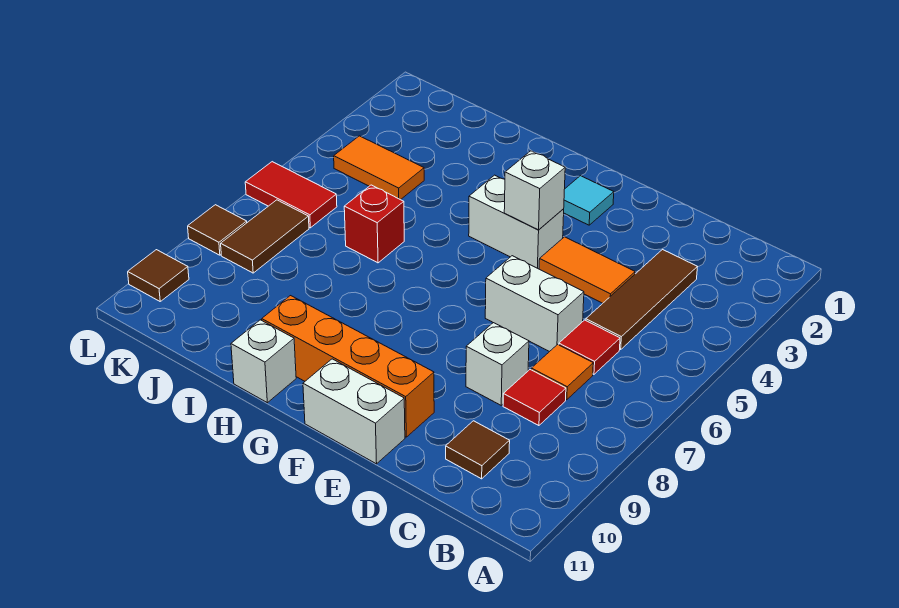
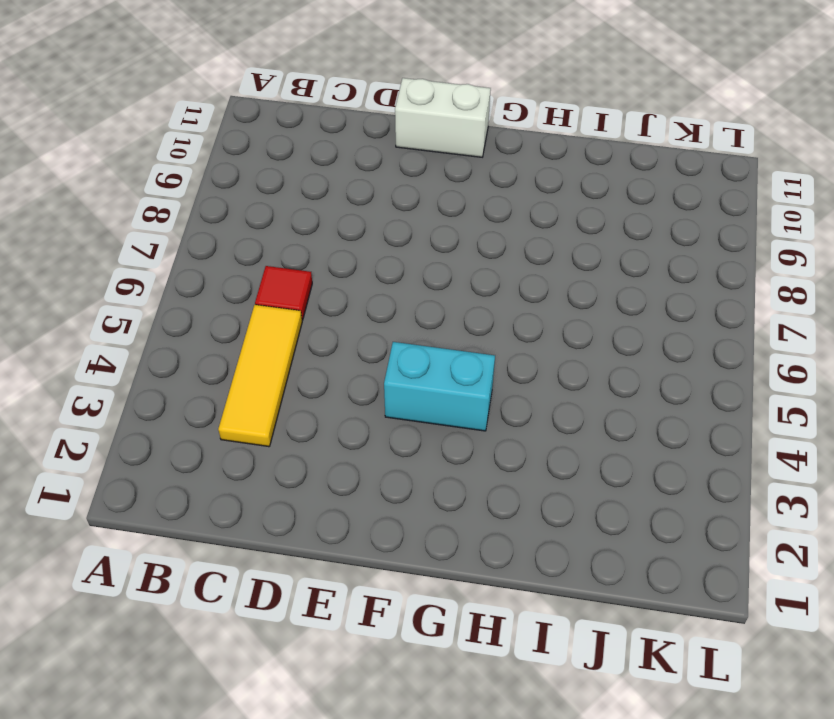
yellow 1x3 tile [218,305,302,447] -> brown 1x3 tile [586,250,697,350]
cyan 1x2 brick [384,342,495,431] -> white 1x2 brick [469,175,564,269]
none -> orange 1x1 tile [531,344,593,400]
none -> red 1x1 tile [503,370,566,426]
none -> brown 1x1 tile [446,421,510,479]

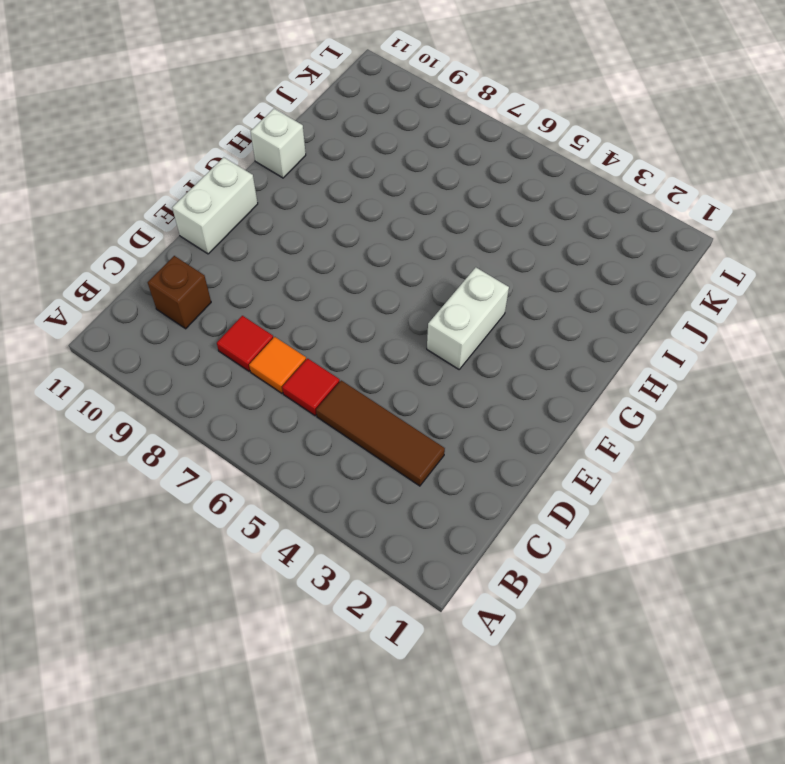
brown 1x1 brick [148,256,211,329] -> brown 1x1 tile [446,421,510,479]
none -> orange 1x2 tile [539,237,635,303]
none -> white 1x2 brick [485,256,584,352]
none -> white 1x1 brick [466,323,529,405]

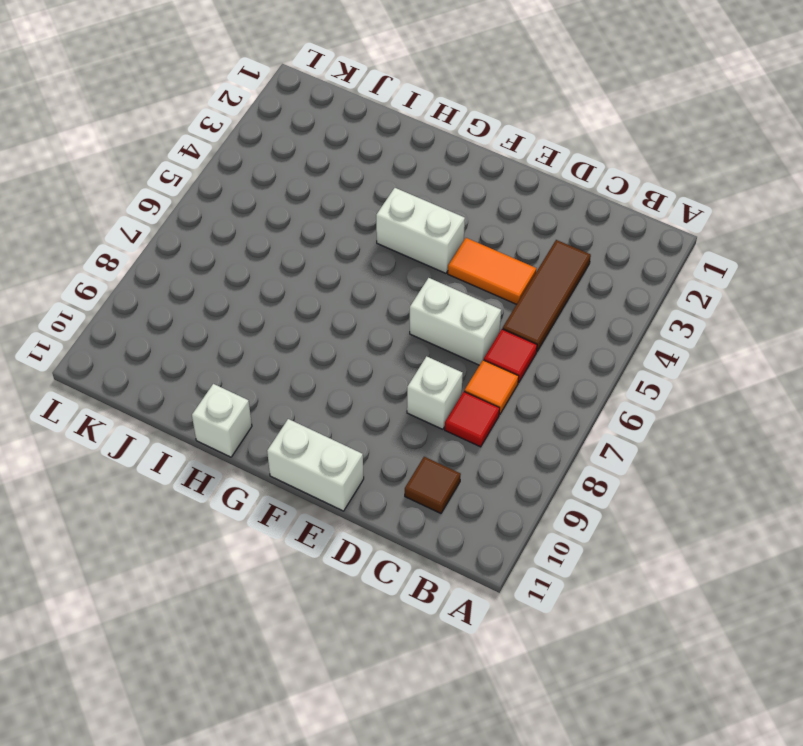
none -> orange 1x4 brick [262,296,434,437]
none -> cyan 1x1 tile [564,176,614,225]
none -> red 1x1 brick [344,185,404,263]

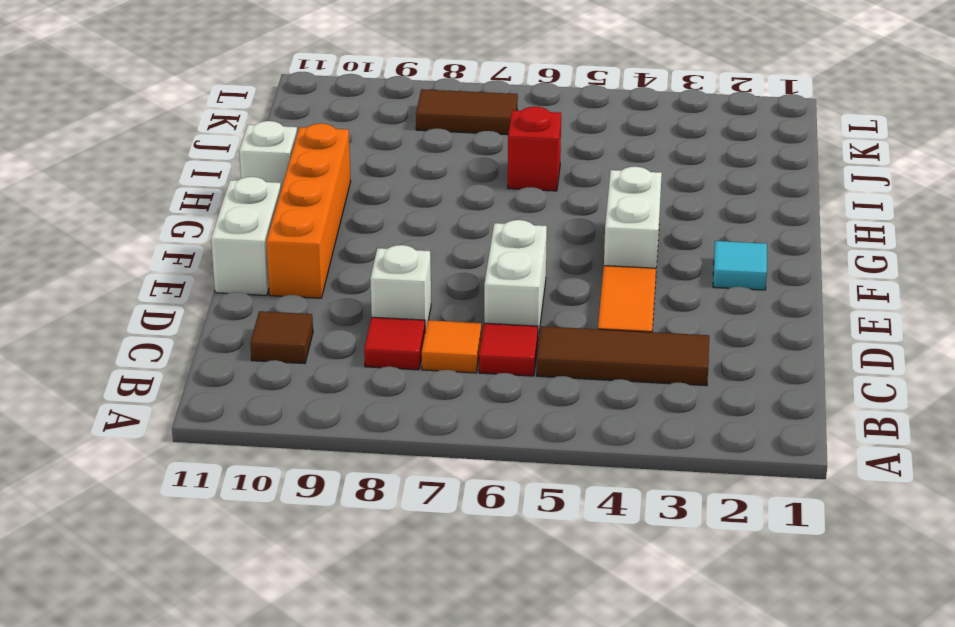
none -> orange 1x2 tile [334,136,424,200]
none -> red 1x2 tile [245,162,337,228]
none -> brown 1x1 tile [188,205,247,255]

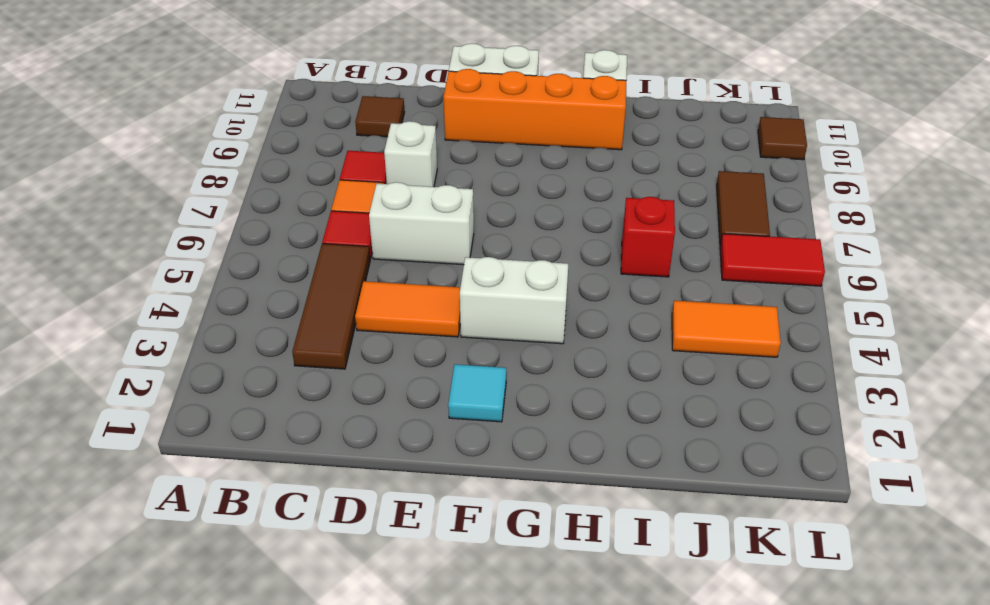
none -> brown 1x1 tile [188,205,247,255]
none -> white 1x1 brick [504,151,565,230]

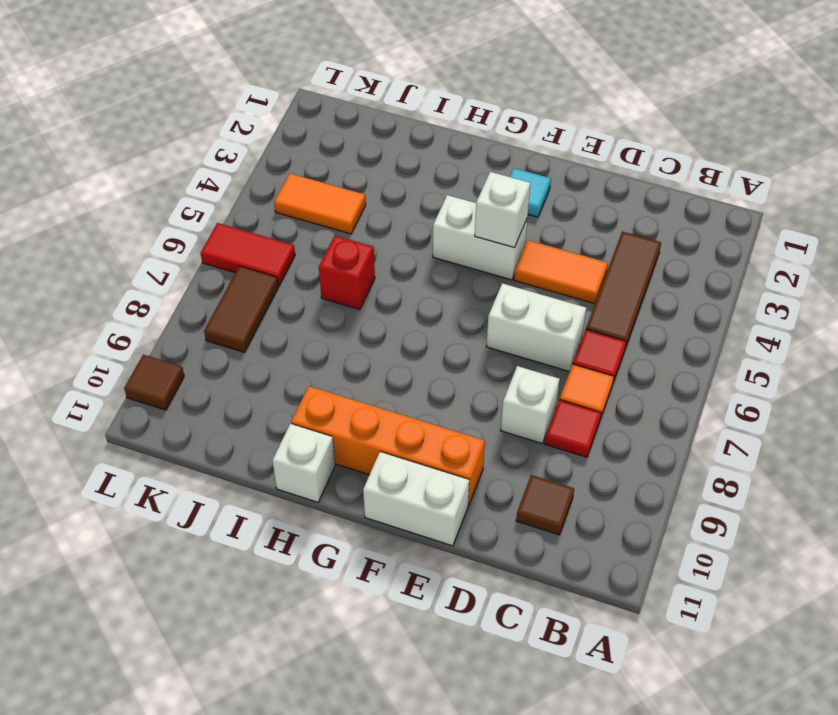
none -> brown 1x1 tile [188,205,247,255]

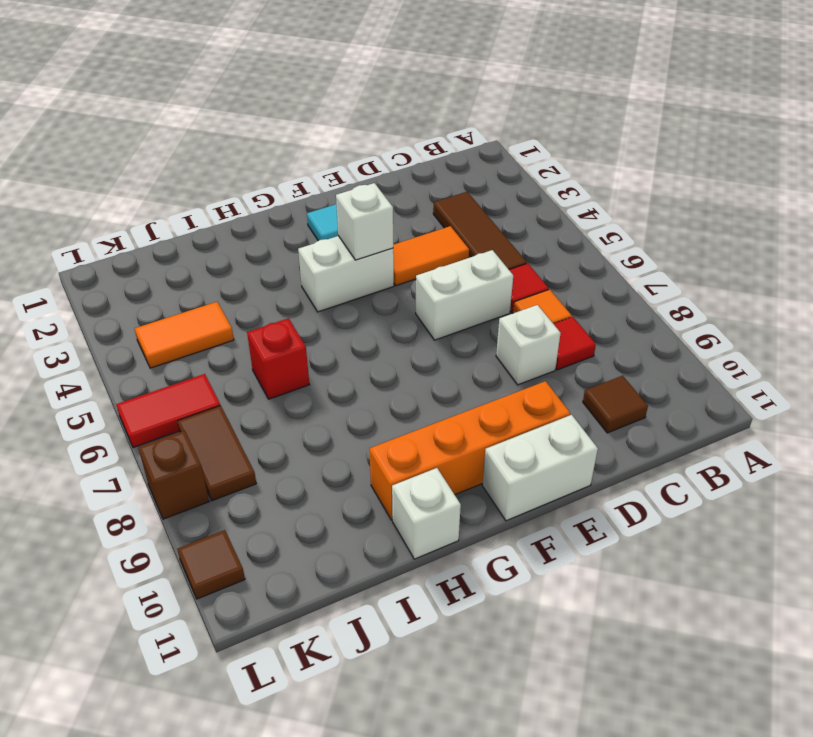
brown 1x1 brick [138,431,209,519] -> brown 1x1 tile [188,205,247,255]

